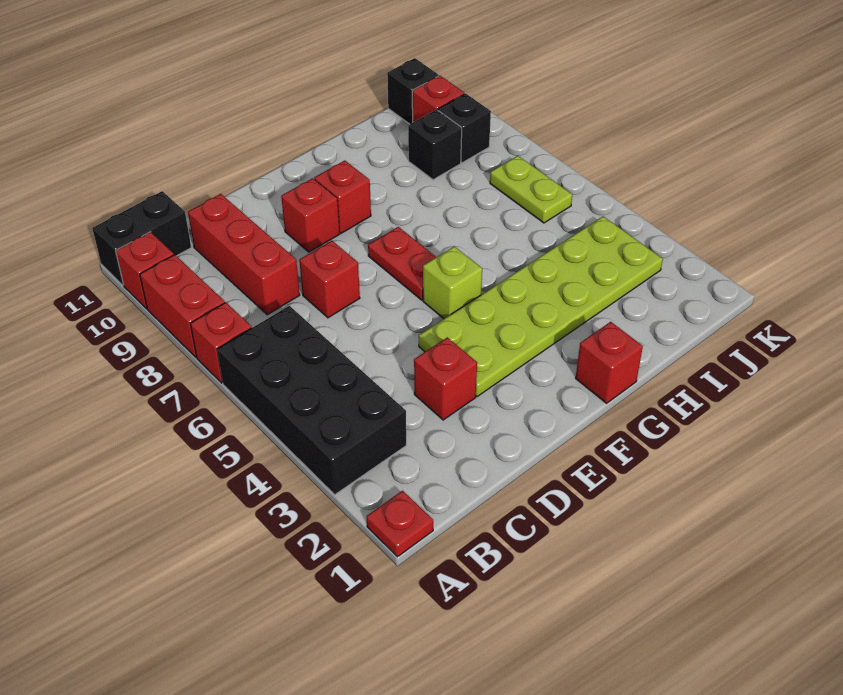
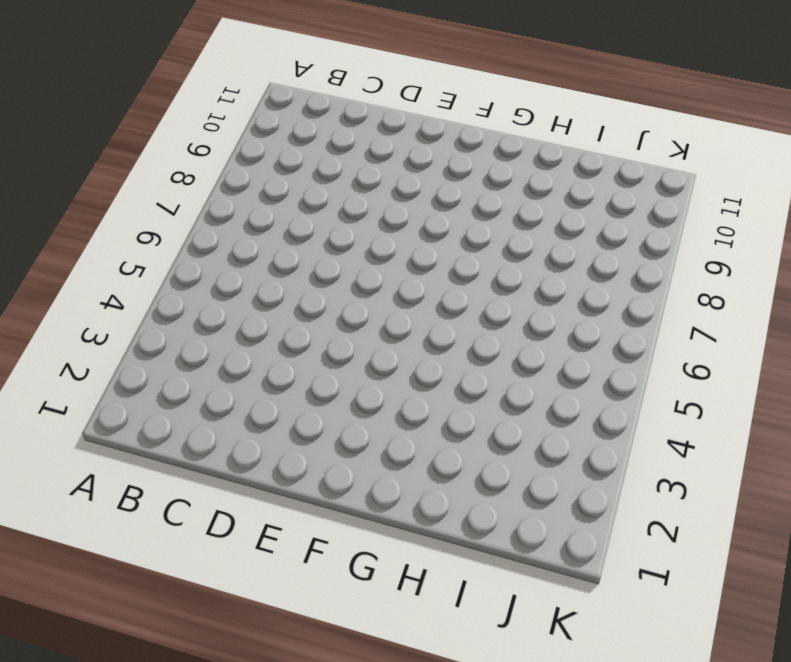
none -> red 1x1 plate [366,491,433,557]
none -> black 2x4 brick [217,306,406,495]
none -> red 1x1 brick [190,303,252,383]

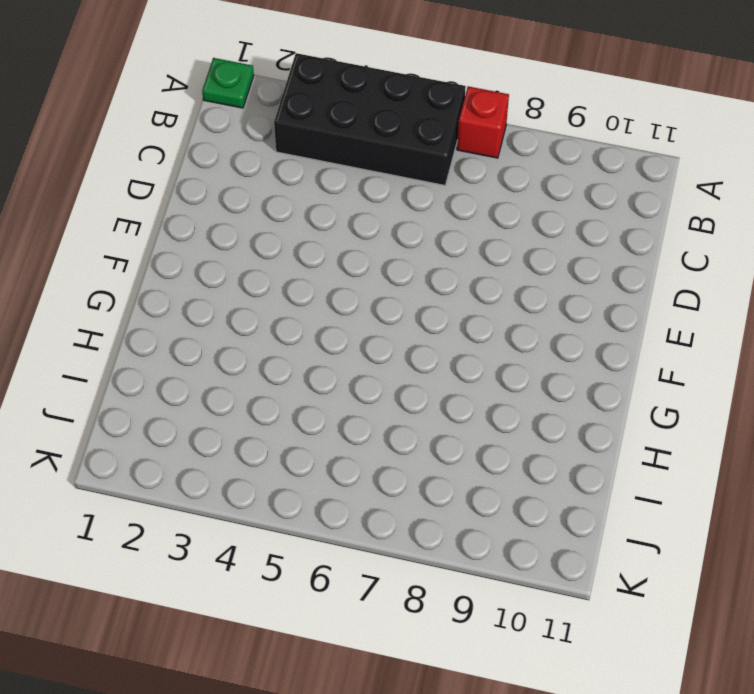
green 1x1 plate [202,58,254,108] -> red 1x1 plate [366,491,433,557]
none -> red 1x2 brick [140,255,225,357]
none -> red 1x1 brick [116,232,174,309]
none -> black 1x2 brick [92,191,191,285]

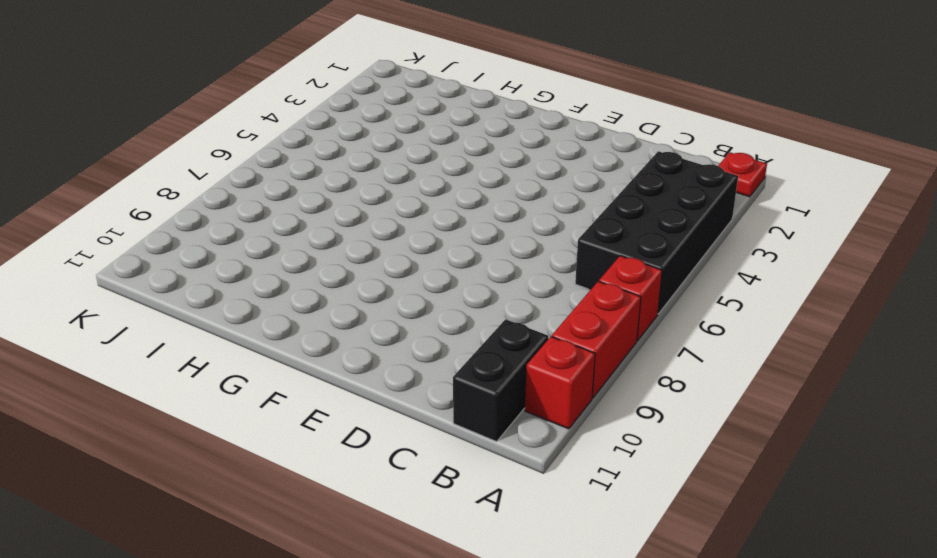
black 1x2 brick [453,319,549,442] -> black 1x2 brick turned to [92,191,191,285]
none -> red 1x3 brick [188,194,300,315]
none -> red 1x1 brick [414,337,477,420]
none -> red 1x1 brick [299,241,360,318]

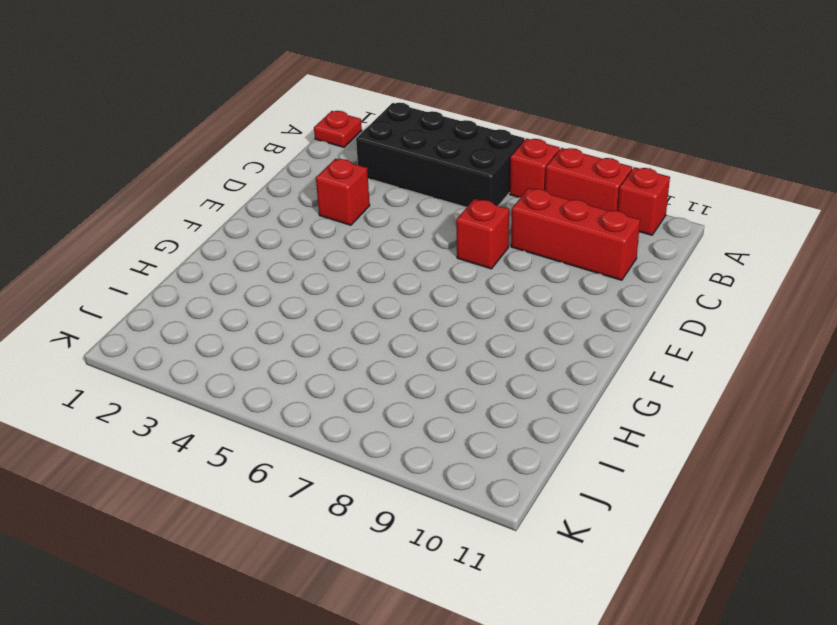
none -> black 1x2 brick [92,191,191,285]
none -> lime 2x6 plate [419,216,663,396]
none -> red 1x1 brick [281,178,340,252]

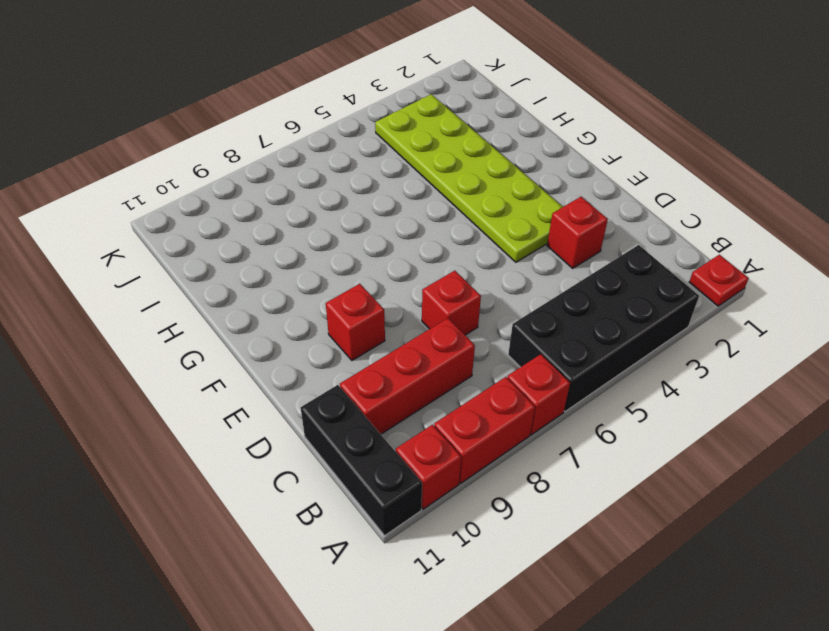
black 1x3 brick [301,385,422,535] -> black 1x2 brick [92,191,191,285]
none -> lime 1x1 brick [423,246,482,319]
none -> red 1x2 plate [368,227,436,300]
none -> red 1x1 brick [314,161,371,233]

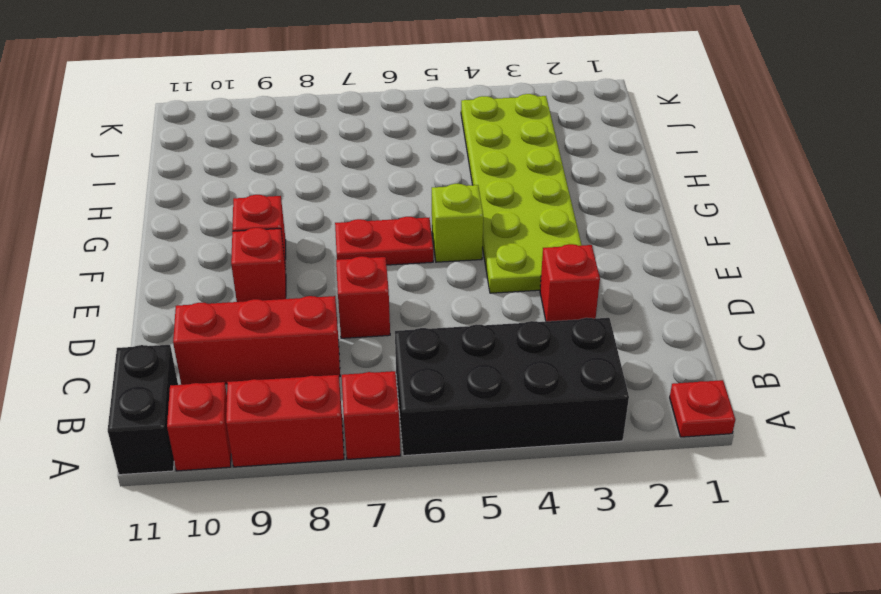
none -> red 1x1 brick [575,322,643,403]
none -> black 1x1 brick [408,110,462,180]
none -> lime 1x2 plate [490,156,572,223]

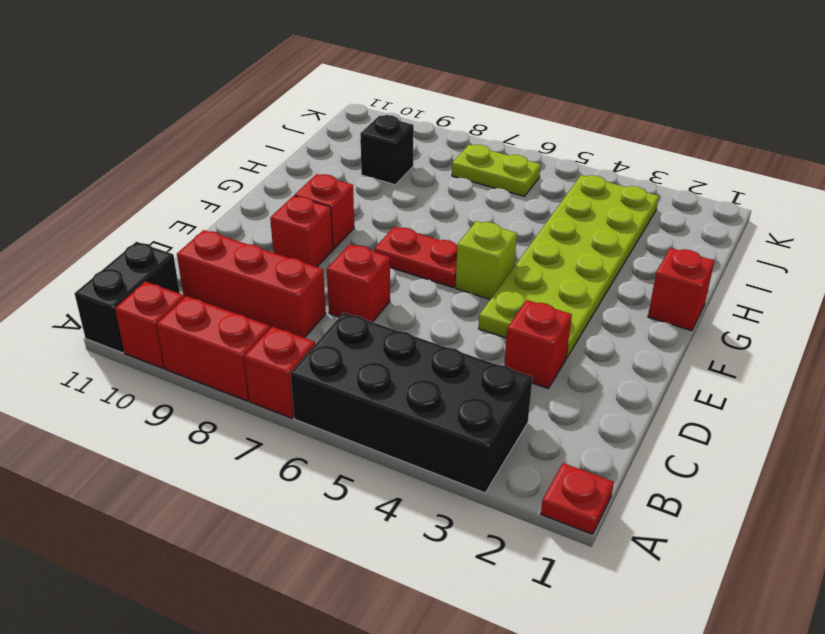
none -> black 1x1 brick [438,94,491,163]
none -> red 1x1 brick [412,76,464,122]
none -> black 1x1 brick [387,58,439,124]

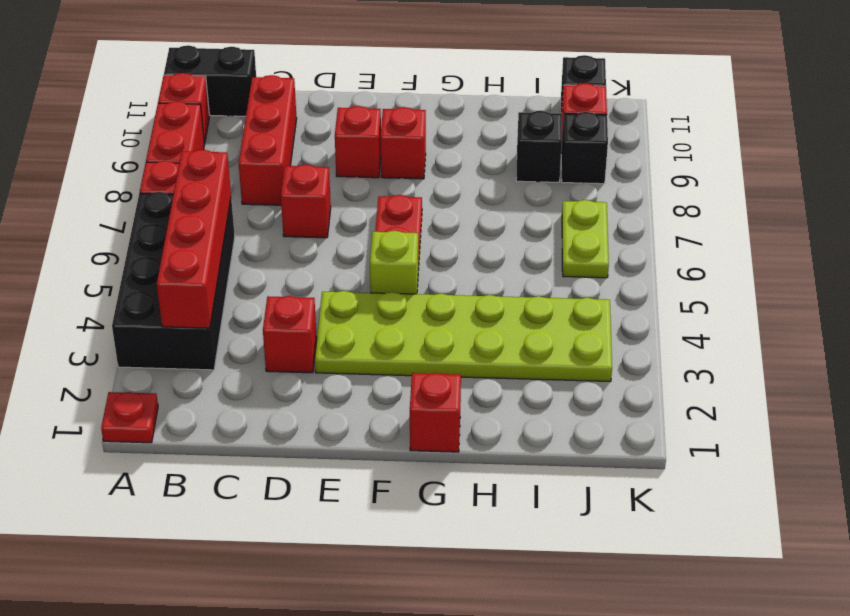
red 1x4 brick [157,150,231,328] -> none

